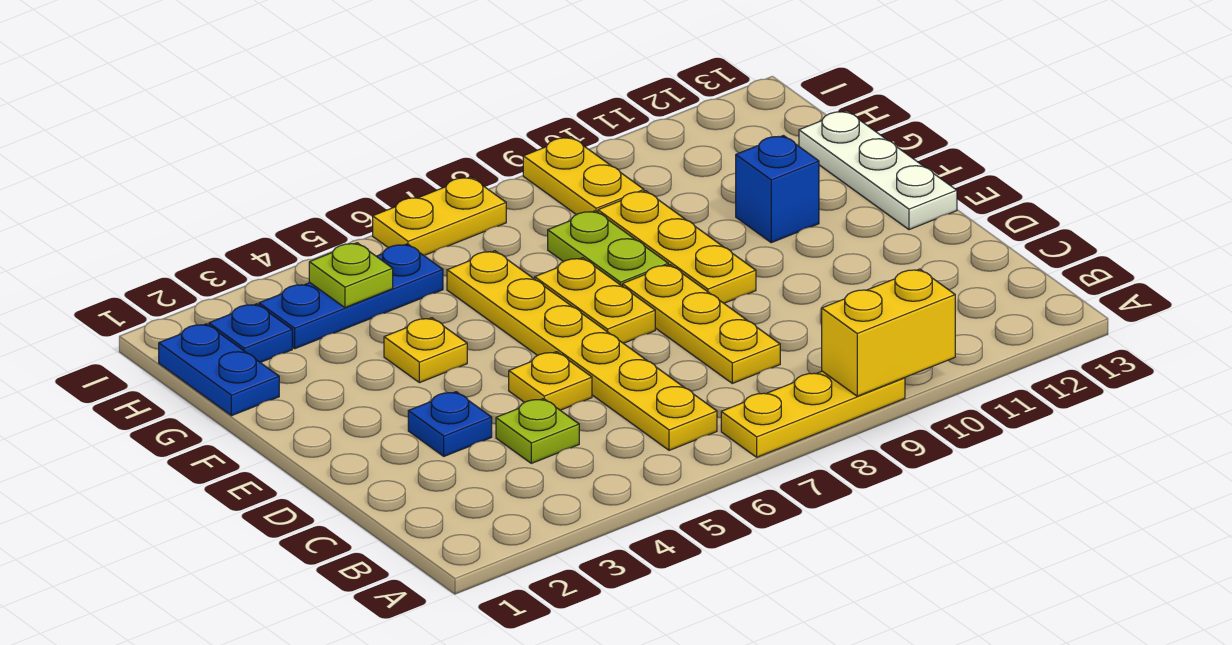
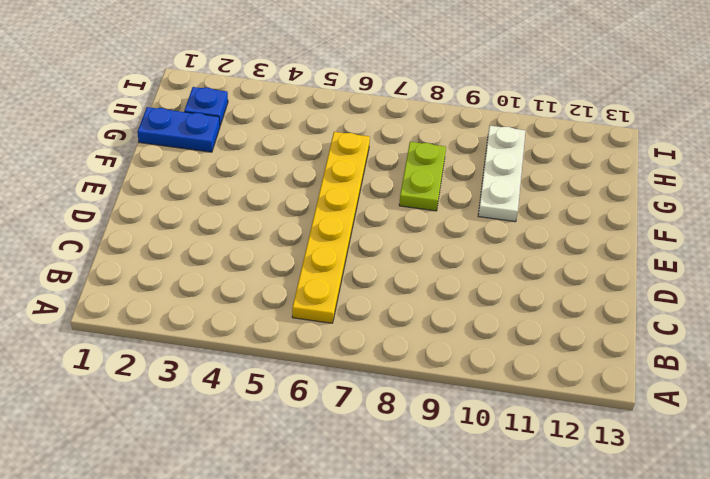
white 1x3 plate [478,126,526,222] -> white 1x3 plate moved to [799,111,957,230]
blue 1x2 plate [137,107,220,152] -> blue 1x2 plate turned to [159,324,279,416]
none -> yellow 1x3 plate [721,371,905,457]
none -> lime 1x1 plate [496,399,579,463]
none -> yellow 1x3 plate [622,265,780,383]

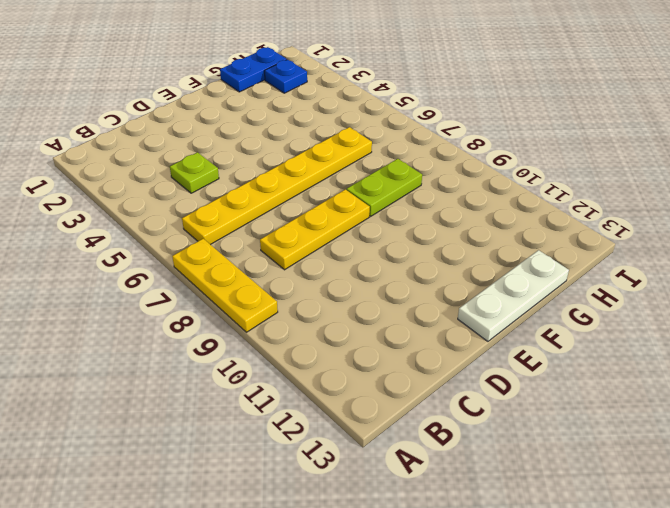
none -> blue 1x1 plate [408,392,492,456]
none -> yellow 1x1 plate [509,352,592,410]
none -> yellow 1x2 plate [535,258,655,343]

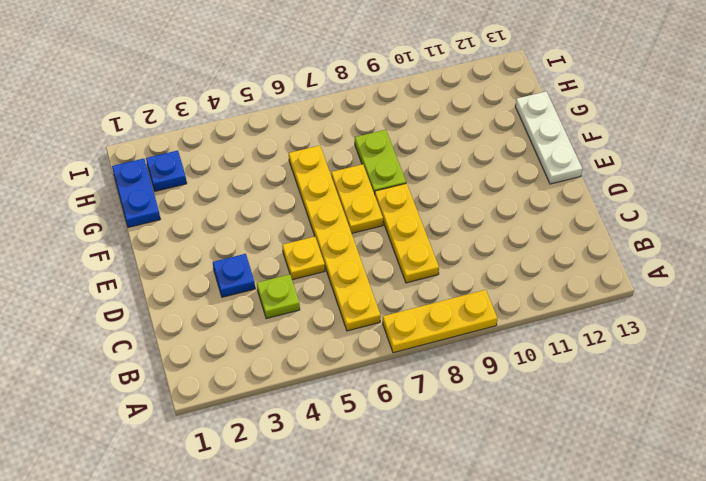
none -> yellow 1x3 plate [598,191,756,303]
none -> yellow 1x1 plate [384,318,467,383]
none -> blue 1x1 brick [736,136,819,243]

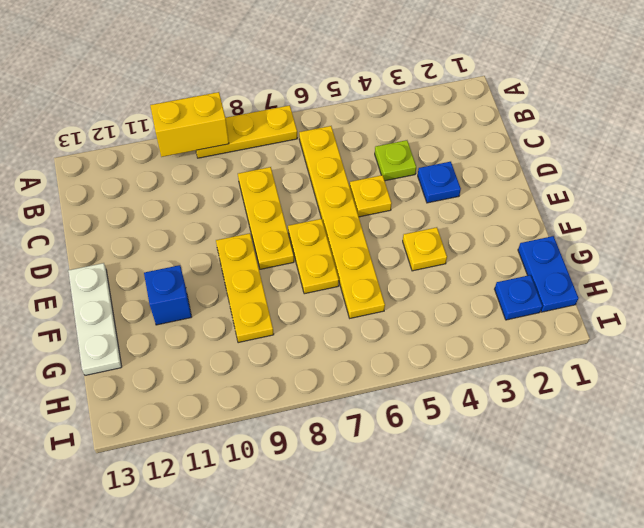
none -> lime 1x2 plate [548,211,668,286]
none -> blue 1x3 plate [259,244,443,349]
none -> yellow 1x2 plate [523,137,644,215]

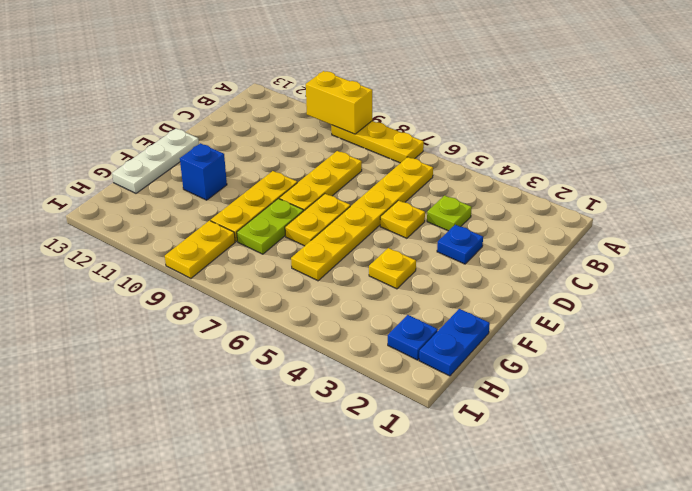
none -> blue 1x3 plate [259,244,443,349]
none -> yellow 1x2 plate [373,177,506,255]
none -> lime 1x1 plate [309,243,393,308]

